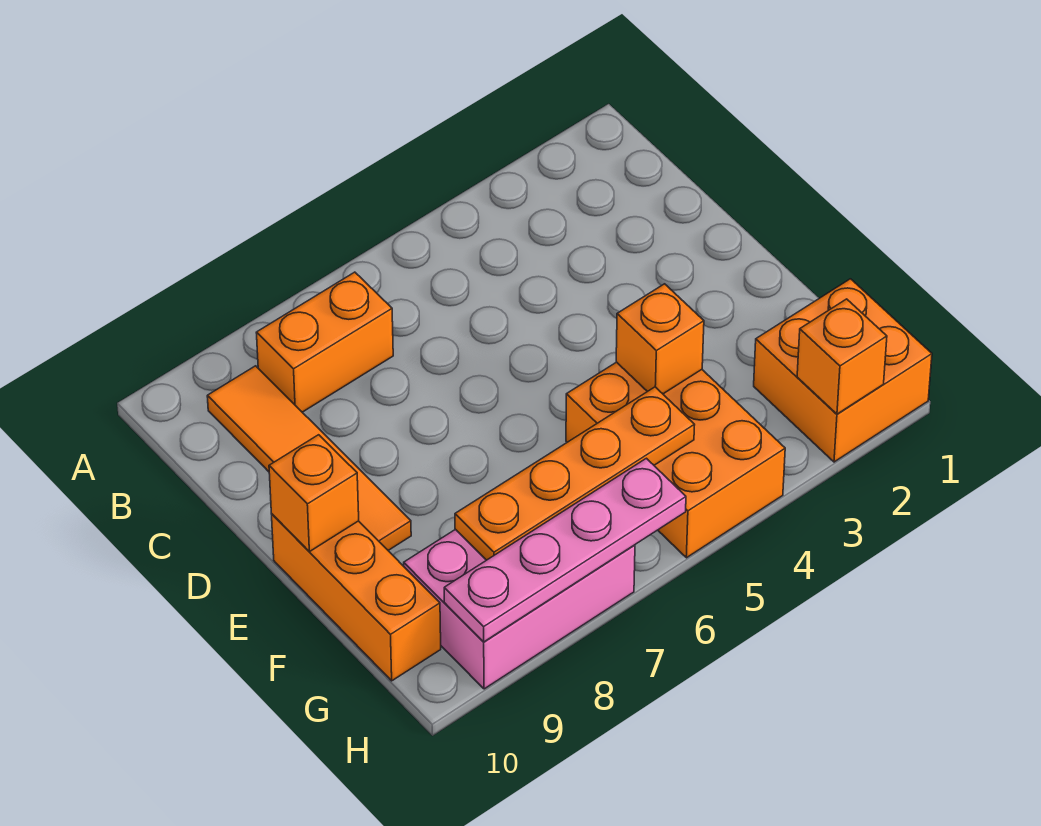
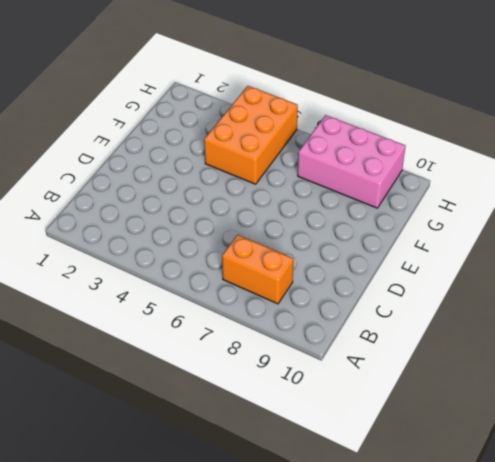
none -> orange 1x4 tile [207,366,411,550]
none -> orange 1x3 brick [272,514,441,681]

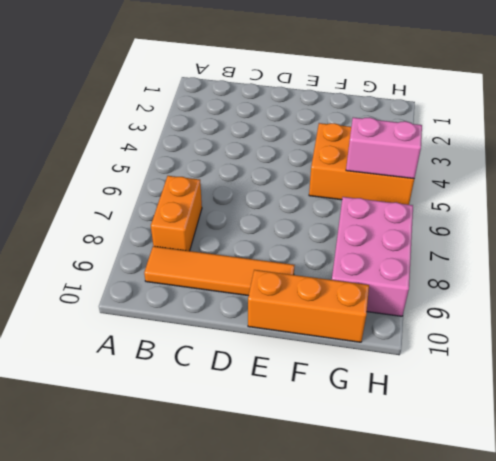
pink 1x2 brick [346,117,422,179] -> orange 1x4 plate [455,387,694,560]
none -> orange 2x2 brick [754,279,932,462]
none -> orange 1x1 brick [269,435,359,552]

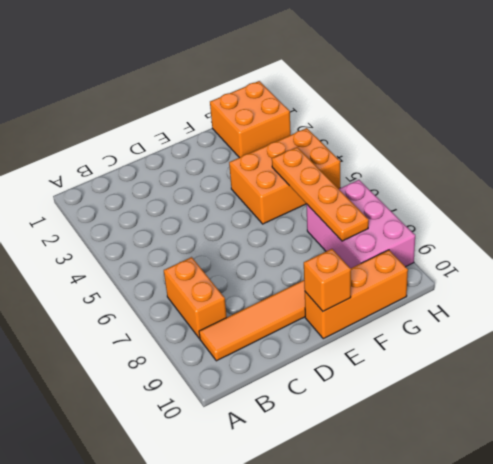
none -> orange 1x1 brick [616,284,704,394]
none -> orange 1x1 brick [797,299,887,414]

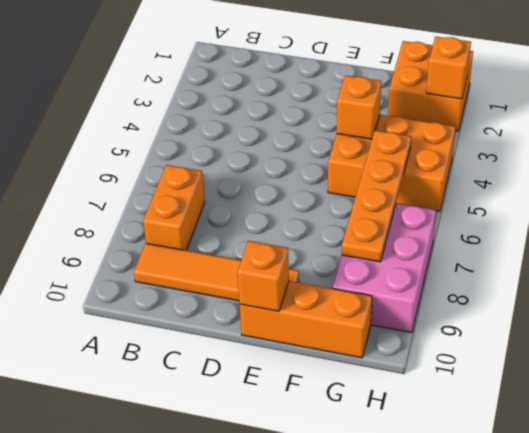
none -> pink 1x4 plate [444,458,686,642]

